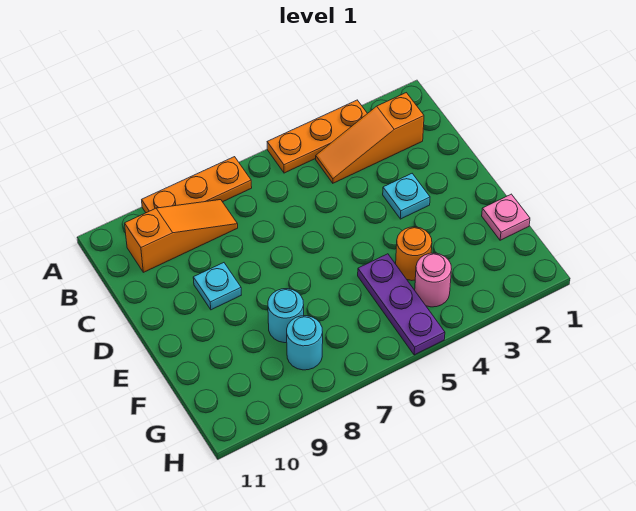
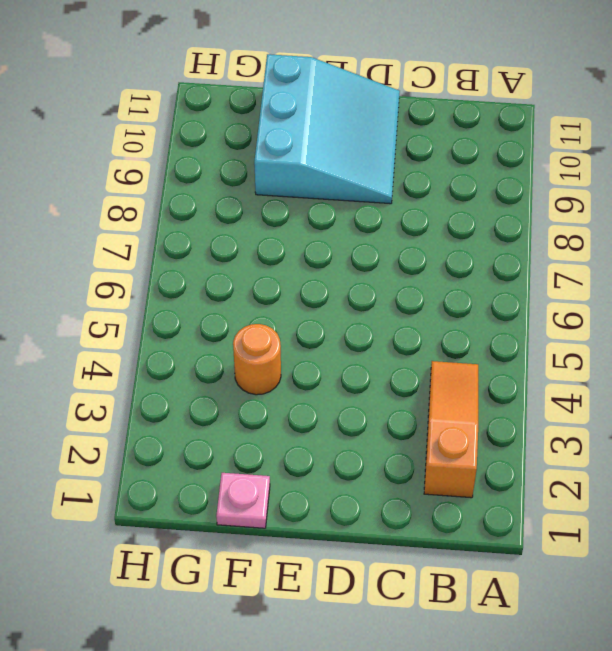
cyan 3x3 slope [254,54,400,204] -> cyan 1x1 plate [193,263,241,310]
none -> orange 1x3 plate [267,100,368,173]
none -> orange 1x3 plate [142,157,252,213]
none -> orange 1x3 slope [125,200,238,272]

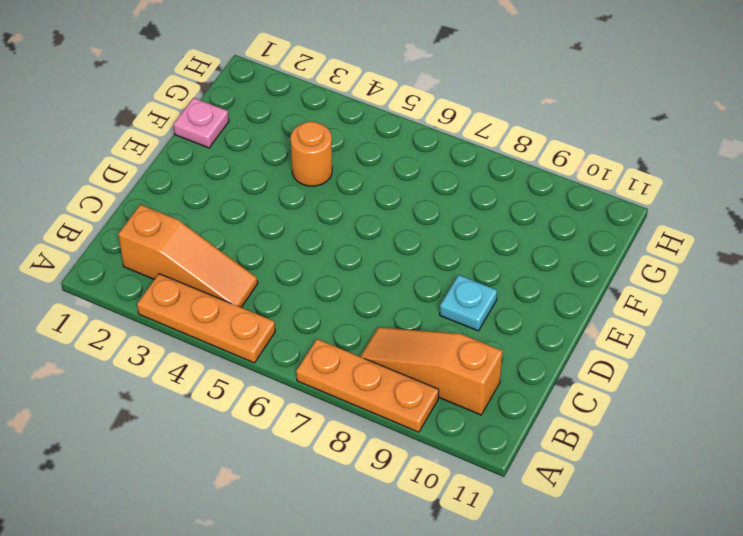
none -> cyan 1x1 plate [383,174,430,219]
none -> purple 1x3 plate [358,254,445,355]
none -> cyan 1x1 round brick [268,289,304,343]

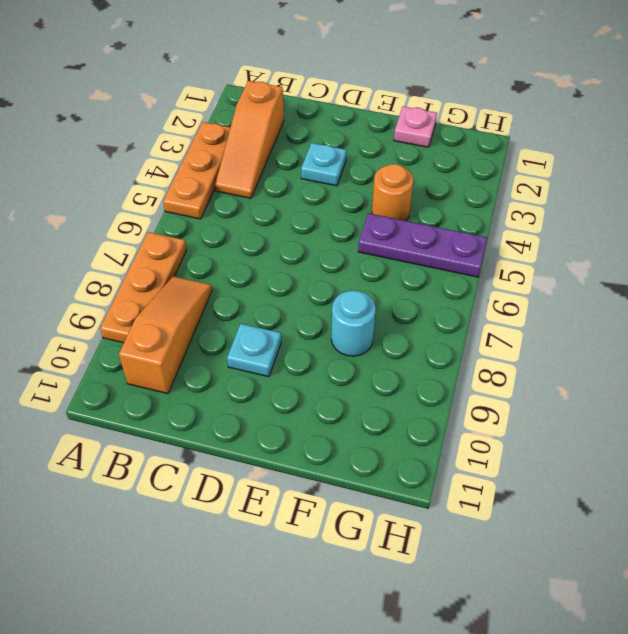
none -> pink 1x1 round brick [415,253,452,307]
none -> cyan 1x1 round brick [287,316,323,370]

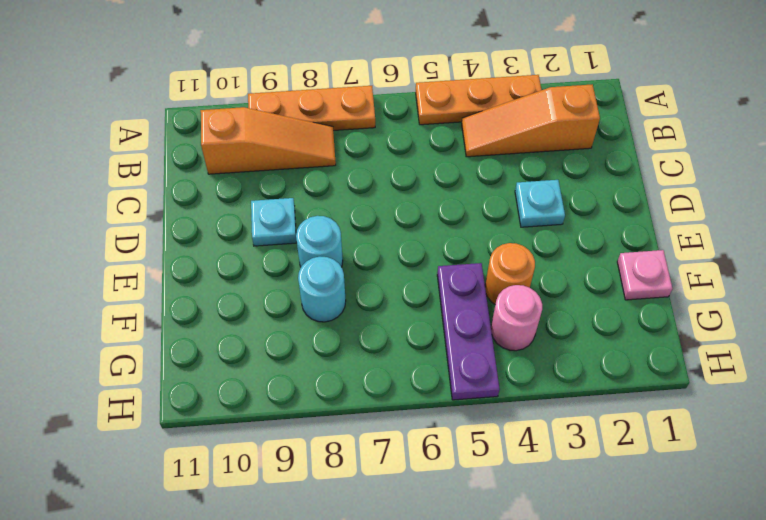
cyan 1x1 round brick [296,216,343,267] -> cyan 1x1 round brick moved to [287,316,323,370]

